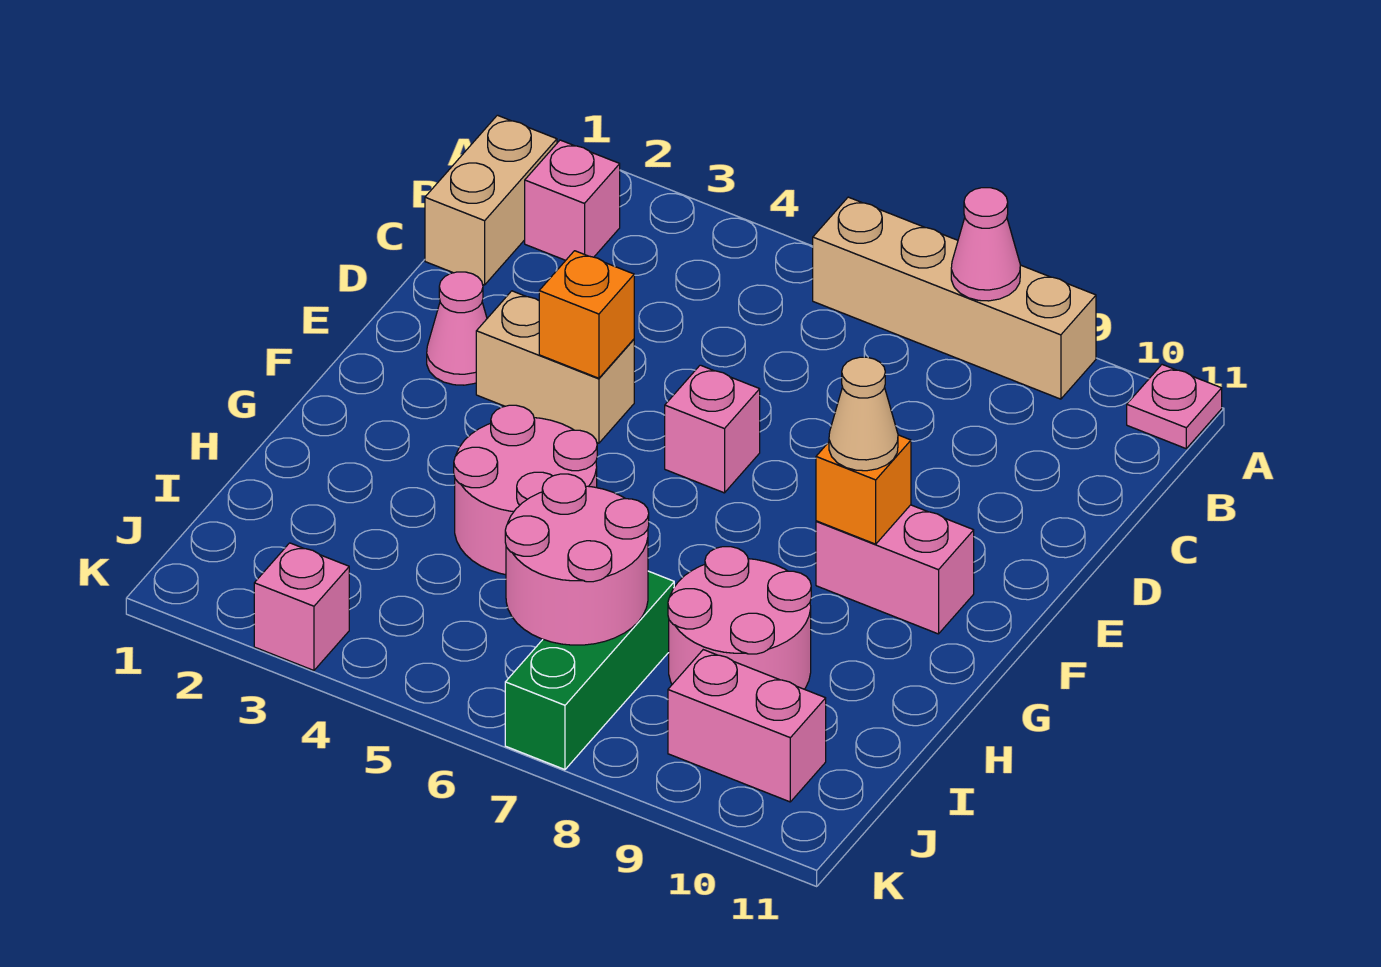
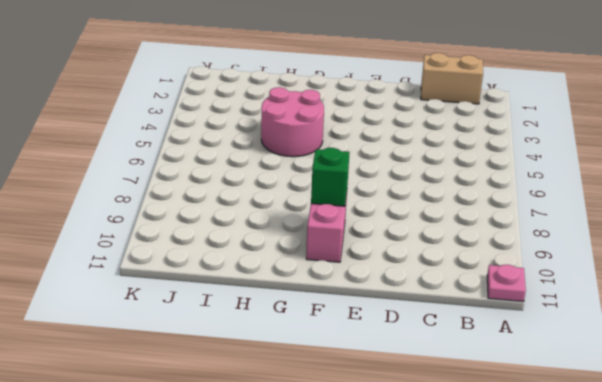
green 1x1 brick [311,148,349,206] -> orange 1x1 brick [816,435,911,544]
none -> tan 1x4 brick [813,197,1096,399]
none -> pink 1x1 brick [525,140,620,260]
none -> pink 1x1 cone [427,272,487,385]

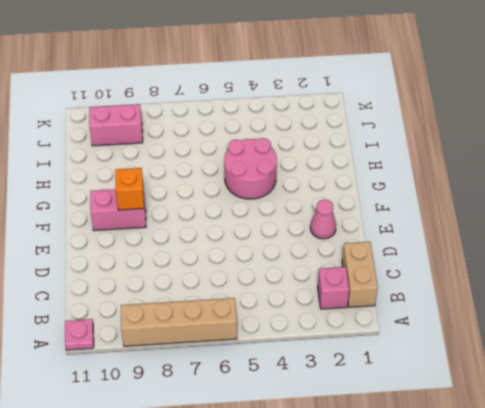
none -> tan 1x2 brick [476,291,634,443]
none -> pink 1x1 brick [665,365,760,493]
none -> pink 2x2 round brick [668,547,811,689]

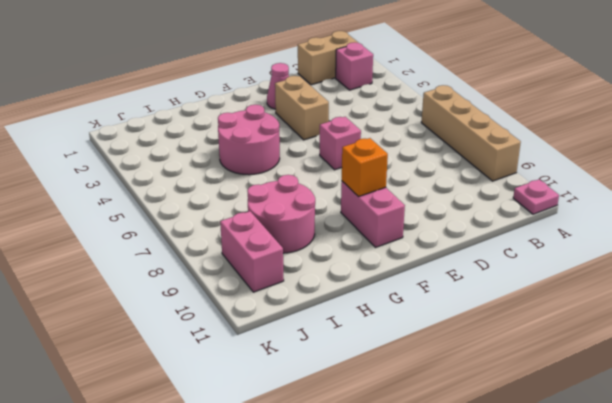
none -> green 1x3 brick [505,571,674,770]
none -> pink 1x1 brick [254,543,349,670]
none -> pink 1x1 cone [951,188,1020,301]

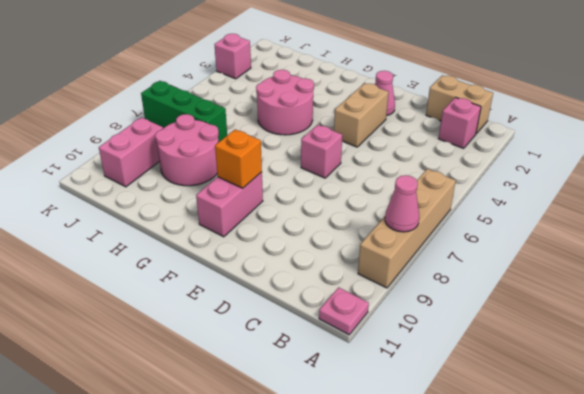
none -> orange 1x1 brick [539,251,634,378]
none -> pink 2x2 round brick [505,474,649,645]
none -> tan 1x1 cone [829,357,898,471]

